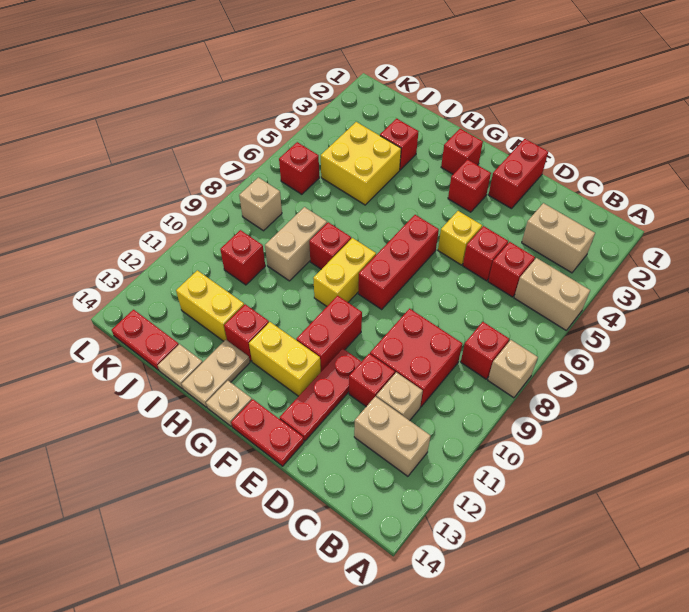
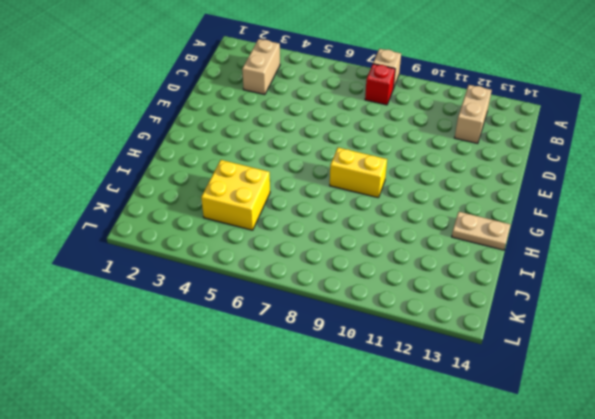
none -> tan 1x2 brick [514,258,590,330]
none -> red 1x1 brick [488,242,535,297]
none -> red 2x2 brick [370,309,462,407]
none -> tan 1x1 brick [376,372,423,421]

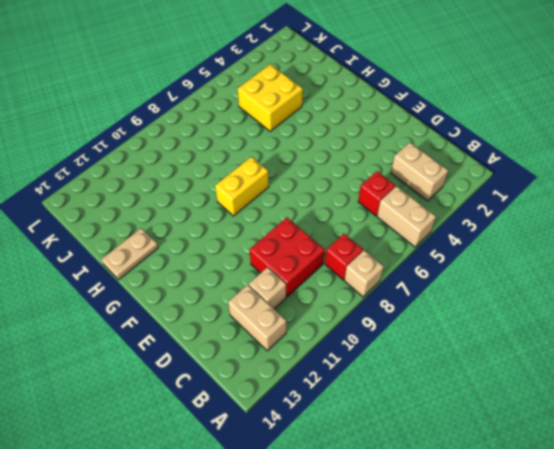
none -> red 1x1 brick [463,226,508,281]
none -> red 1x1 brick [349,354,395,406]
none -> red 1x2 brick [489,139,548,209]
none -> yellow 1x1 brick [438,211,482,265]

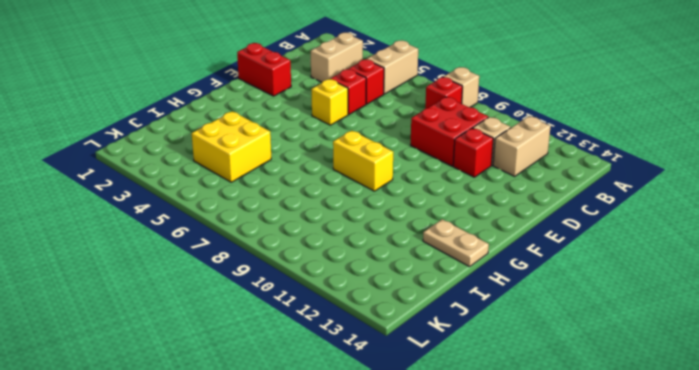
none -> red 1x3 plate [280,349,362,441]
none -> red 1x2 plate [231,399,304,466]
none -> red 1x1 brick [448,159,491,212]
none -> red 1x3 brick [358,215,439,309]

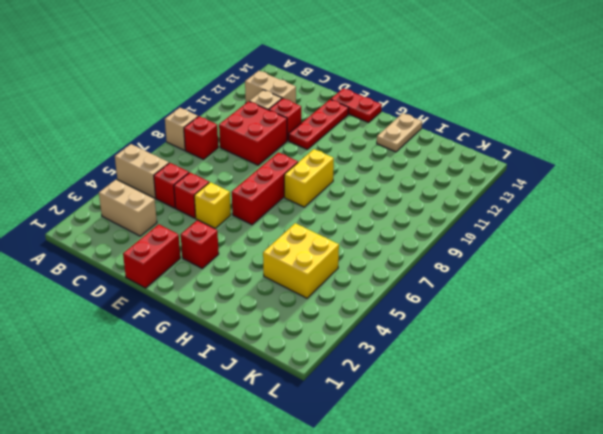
none -> red 1x2 brick [296,296,362,371]
none -> yellow 1x2 brick [249,322,321,396]
none -> red 1x1 brick [441,129,483,174]
none -> tan 1x1 plate [206,381,252,426]

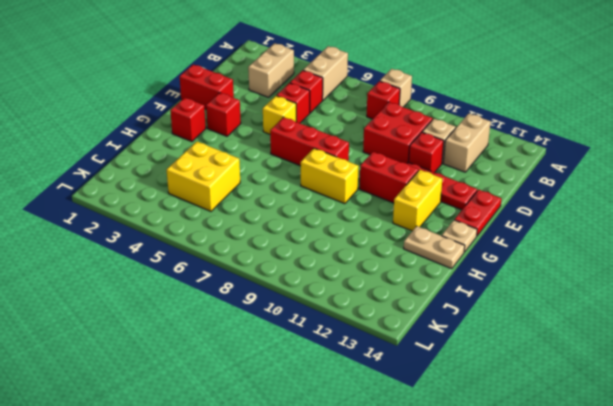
none -> red 1x1 brick [309,222,351,269]
none -> red 1x1 brick [224,304,269,361]
none -> red 1x1 brick [380,119,418,170]
none -> tan 1x2 brick [265,207,327,281]

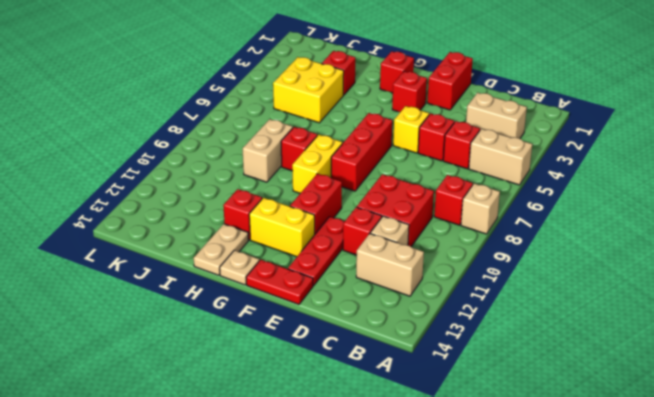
none -> yellow 1x2 brick [176,270,244,341]
none -> tan 1x1 plate [158,344,203,389]
none -> red 1x1 brick [220,230,265,285]
none -> red 1x2 plate [112,310,179,370]

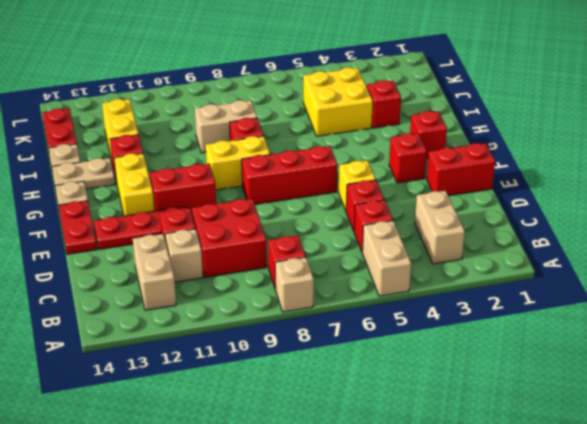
none -> red 1x1 brick [220,230,265,285]
none -> red 1x1 brick [279,142,319,194]
none -> tan 1x1 brick [239,177,282,231]

